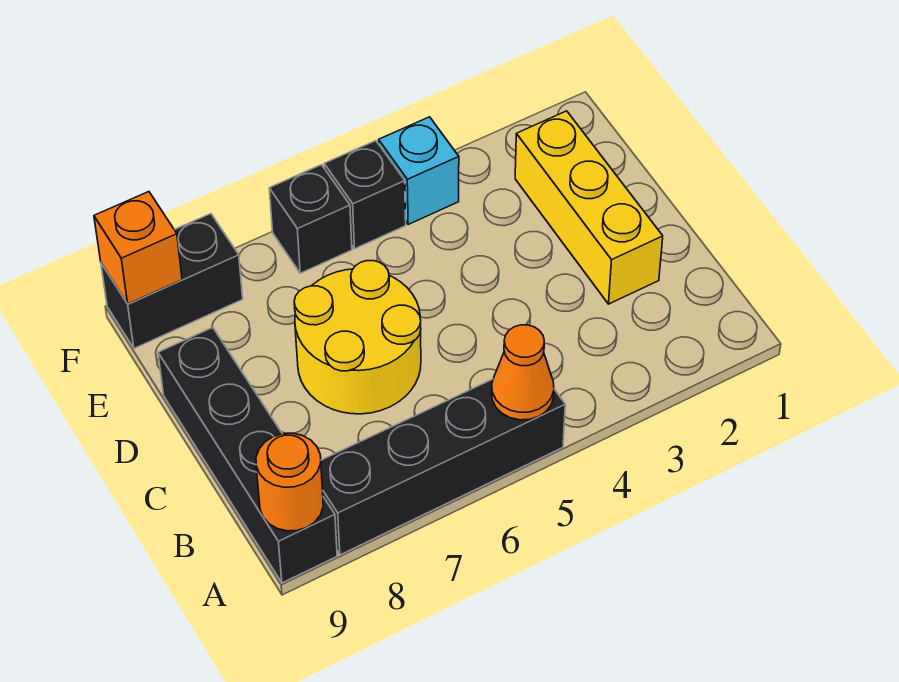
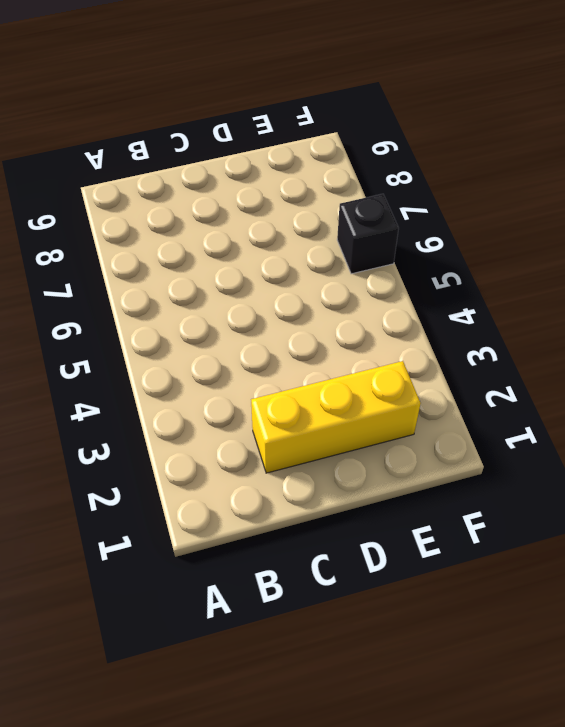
none -> black 1x4 brick [321,379,565,555]
none -> black 1x4 brick [158,328,337,583]

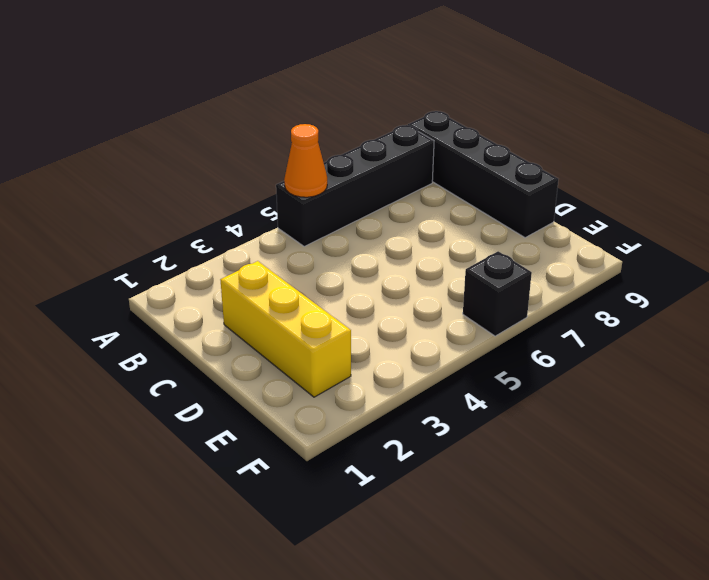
none -> yellow 2x2 round brick [294,261,421,414]
none -> cyan 1x1 brick [379,117,459,225]

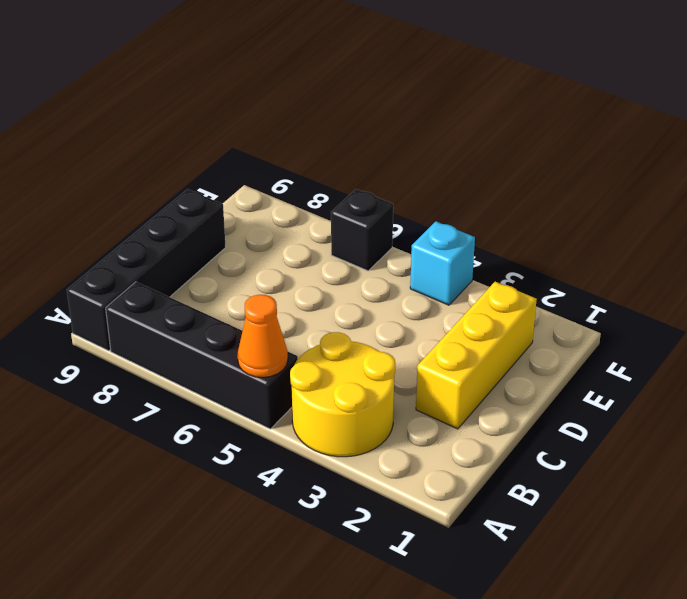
yellow 2x2 round brick [290,332,395,457] -> yellow 2x2 round brick moved to [294,261,421,414]
none -> black 1x1 brick [324,141,406,249]
none -> black 1x2 brick [101,214,243,348]

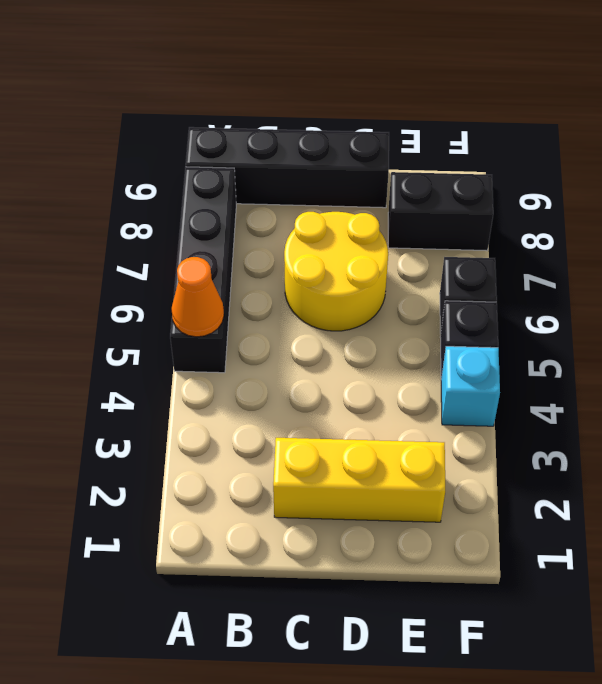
black 1x2 brick [388,172,493,251] -> black 1x2 brick turned to [101,214,243,348]
none -> orange 1x1 round brick [256,433,323,531]
none -> orange 1x1 brick [94,192,182,304]

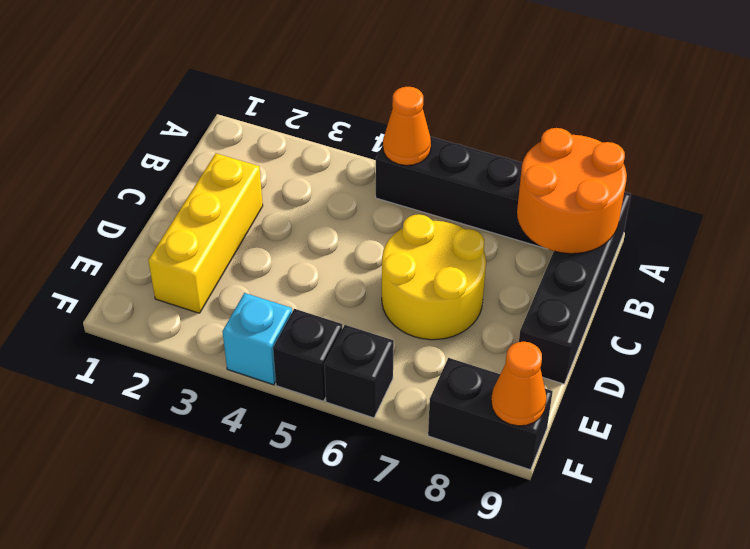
orange 2x2 round brick [517,128,627,254] -> orange 1x1 round brick [256,433,323,531]
orange 1x1 cone [491,342,547,426] -> orange 1x1 brick [94,192,182,304]

